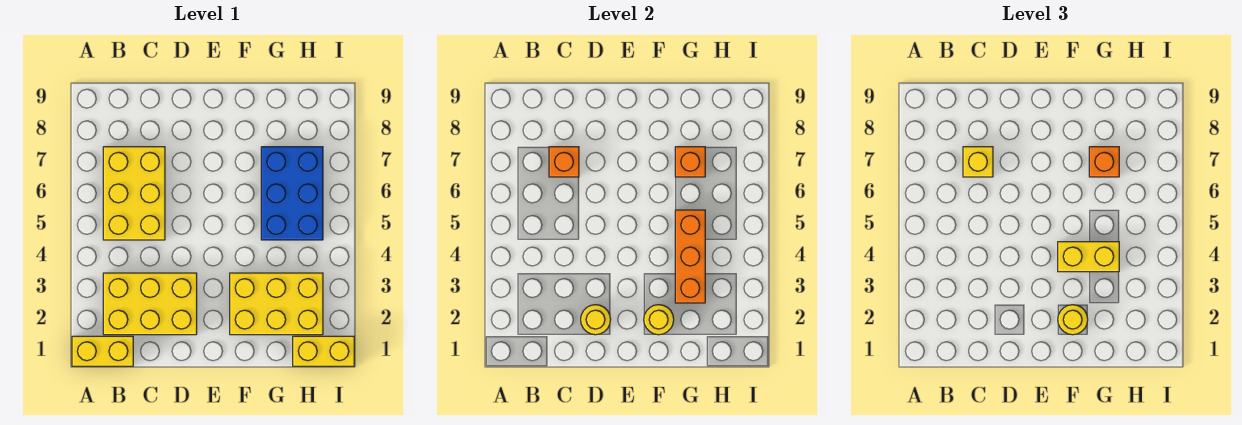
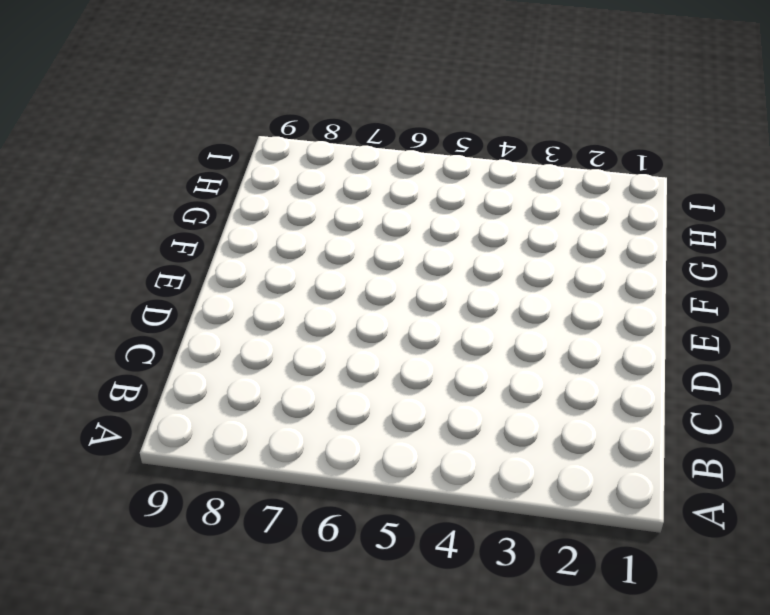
none -> yellow 1x2 brick [72,336,133,366]
none -> yellow 2x3 brick [103,273,197,335]
none -> yellow 2x3 brick [103,147,165,240]

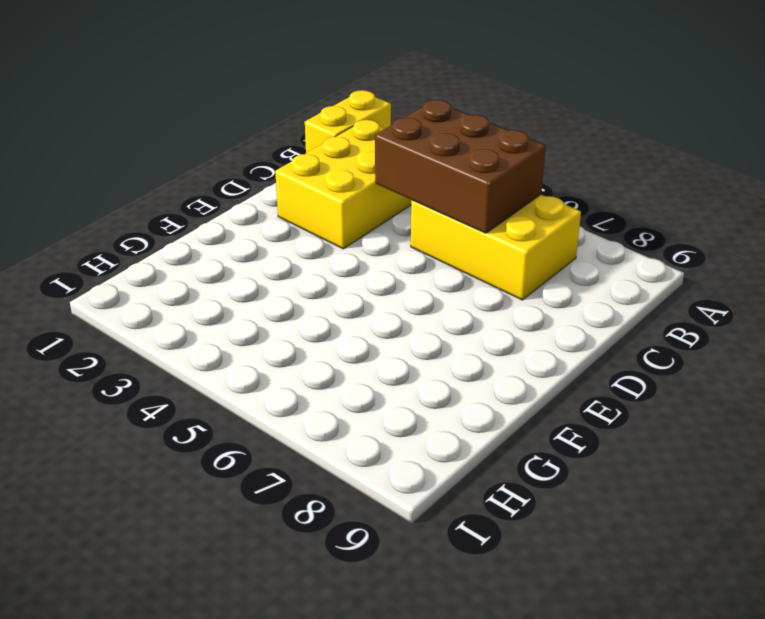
brown 2x3 brick [375,100,546,233] -> none
none -> yellow 2x3 brick [230,273,323,335]
none -> blue 2x3 brick [261,147,323,240]
none -> yellow 1x2 brick [293,336,354,366]

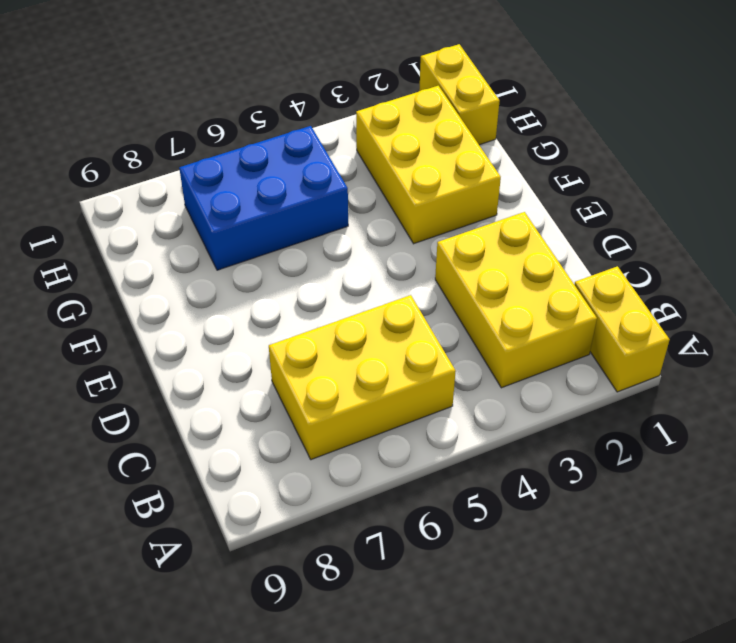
none -> orange 1x1 brick [549,147,579,177]
none -> yellow 1x1 round brick [581,305,611,335]
none -> yellow 1x1 round brick [644,305,674,335]

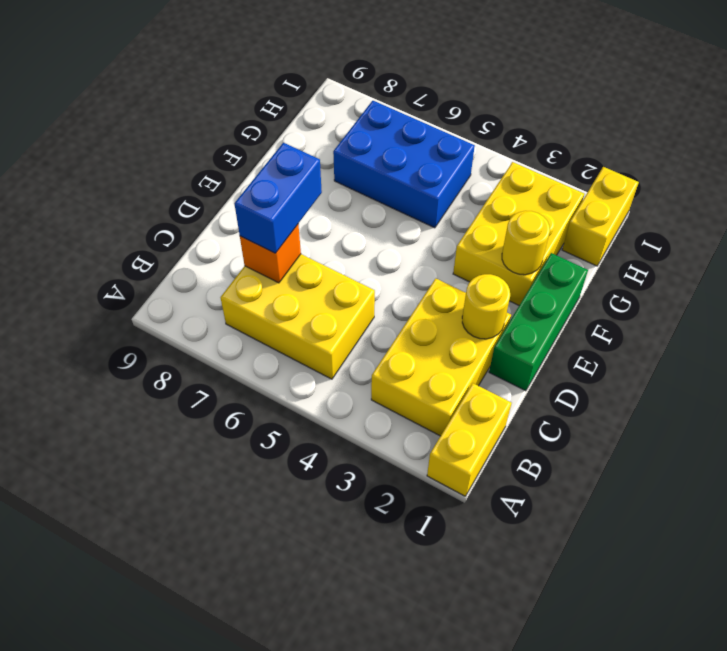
blue 1x2 brick [234,143,322,253] -> yellow 1x1 brick [963,147,993,177]
green 1x3 brick [489,253,588,391] -> none
none -> orange 1x3 brick [675,210,705,303]
none -> orange 1x1 brick [675,147,705,177]
none -> yellow 1x1 round brick [1058,305,1088,335]

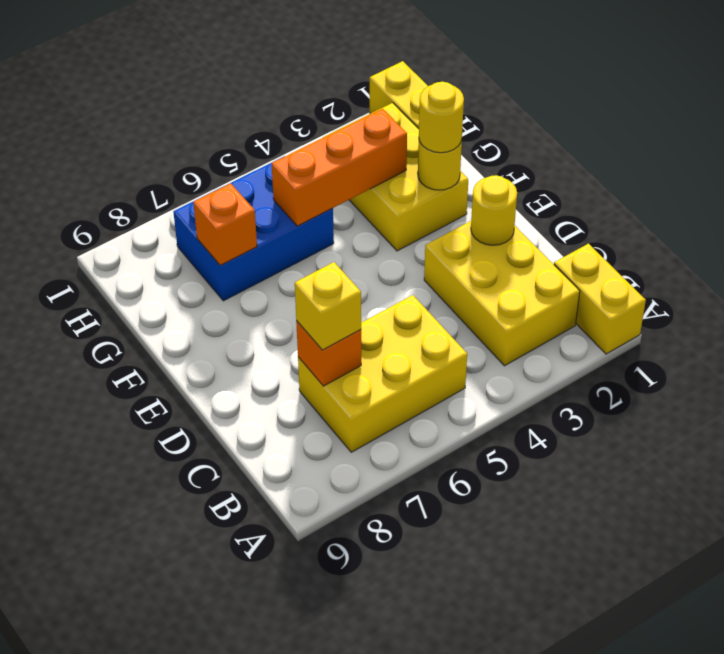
none -> yellow 1x2 brick [1058,242,1119,272]
none -> orange 1x1 brick [1089,147,1119,177]

